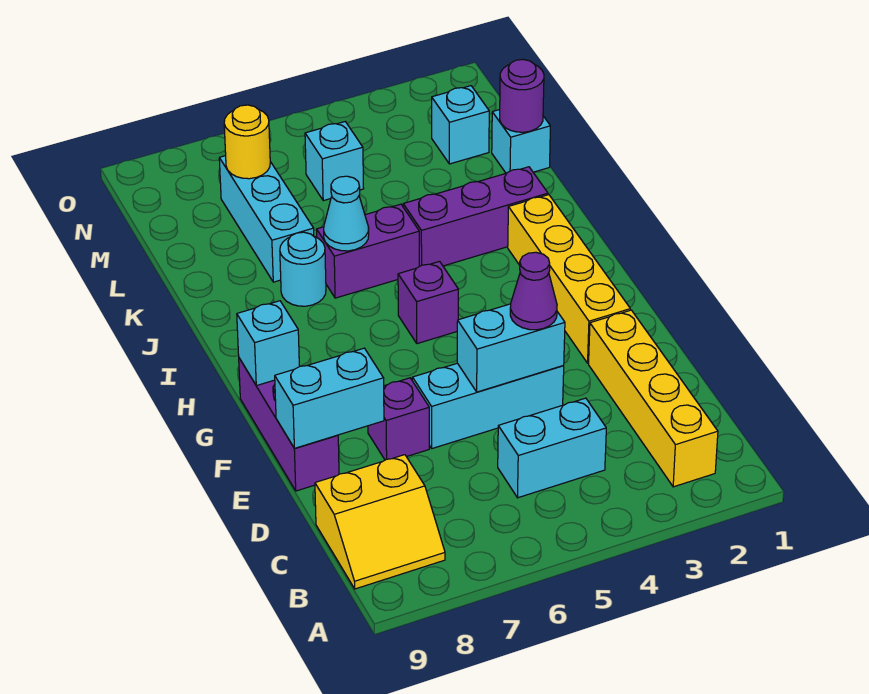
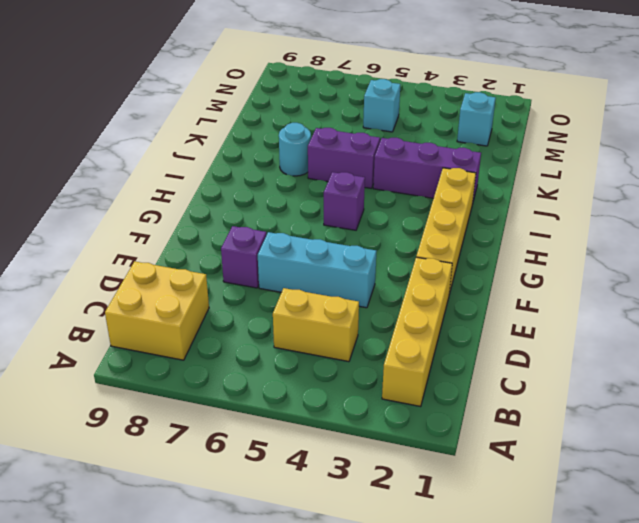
yellow 2x2 brick [105,261,209,360] -> yellow 2x2 slope [315,455,445,589]
yellow 1x2 brick [273,288,359,362] -> cyan 1x2 brick [498,398,606,498]
none -> purple 1x3 brick [239,358,339,491]
none -> cyan 1x3 brick [219,156,314,282]
none -> cyan 1x1 brick [492,110,550,173]

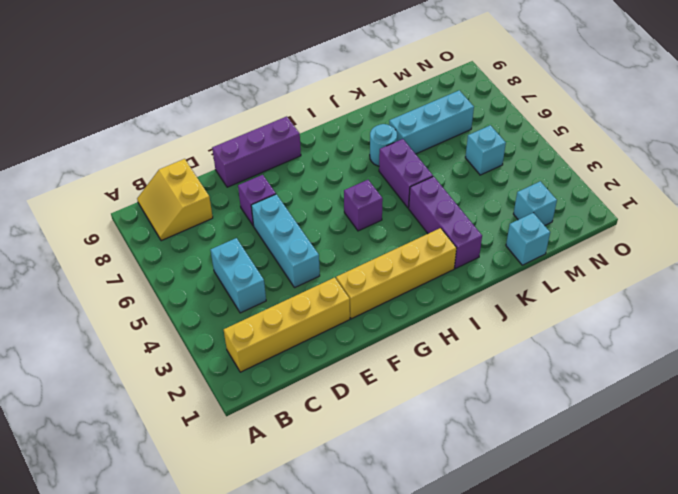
none -> cyan 1x2 brick [457,304,565,392]
none -> cyan 1x2 brick [275,348,384,448]
none -> cyan 1x1 brick [237,301,299,386]

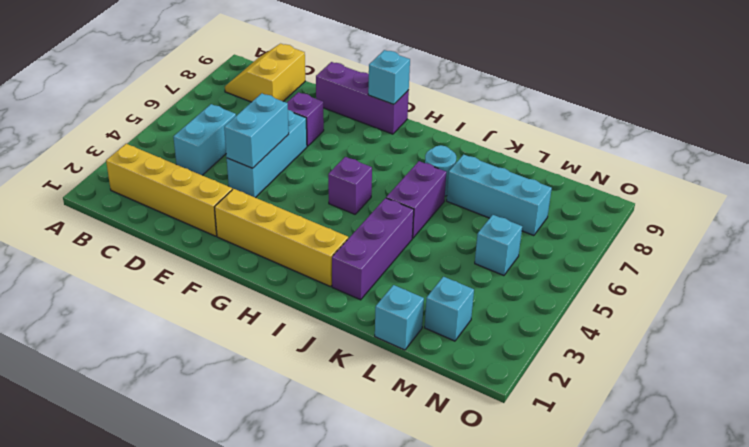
none -> cyan 1x2 brick [275,348,384,448]
none -> cyan 1x1 cone [324,176,369,251]
none -> purple 1x1 round brick [500,59,544,132]

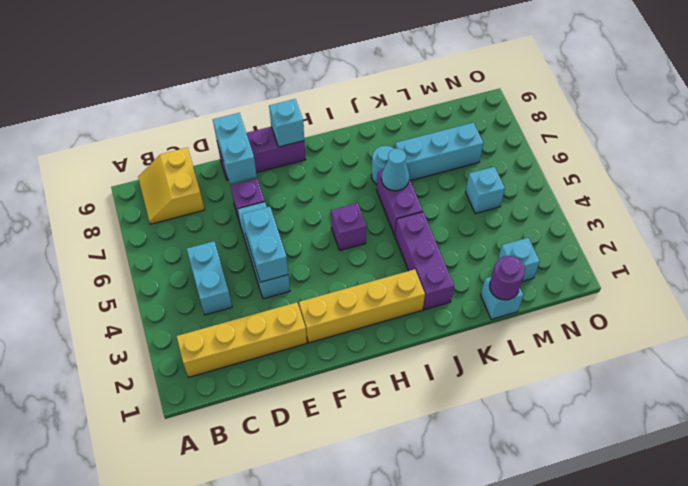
none -> yellow 1x1 round brick [224,105,270,179]
none -> purple 1x1 cone [510,252,557,330]

